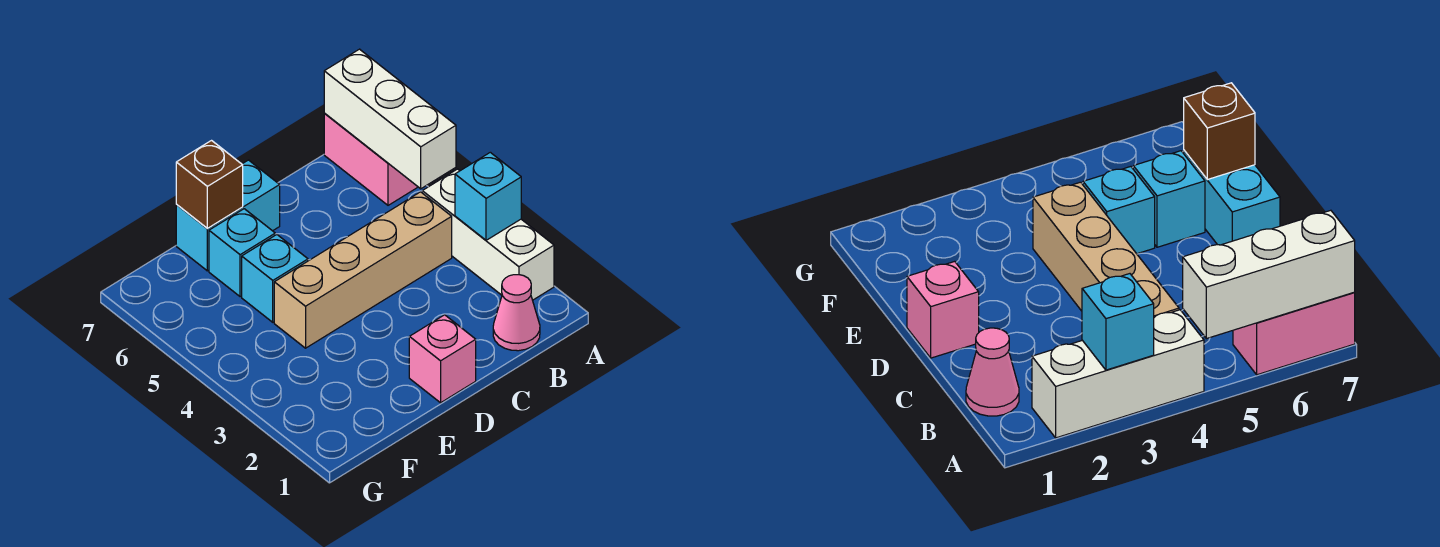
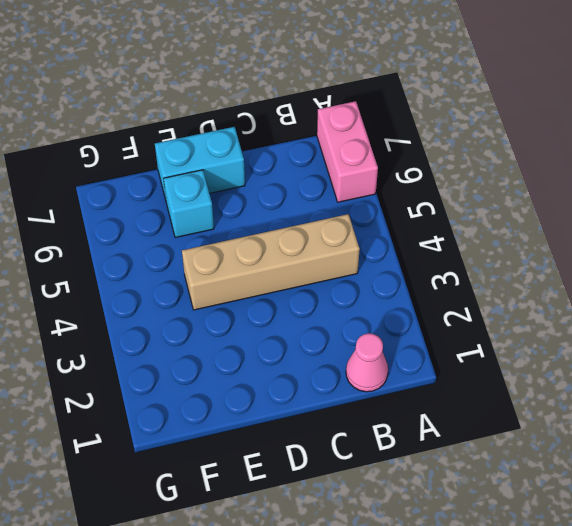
none -> white 1x3 brick [422,169,554,300]
none -> pink 1x1 brick [409,315,476,403]

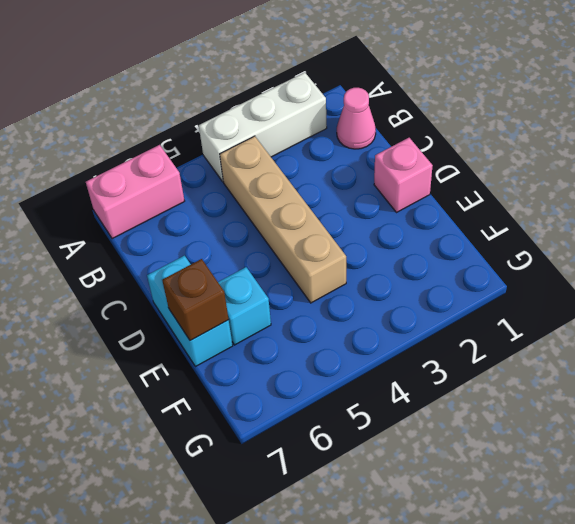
none -> cyan 1x1 brick [242,235,308,322]
none -> cyan 1x1 brick [455,152,521,240]

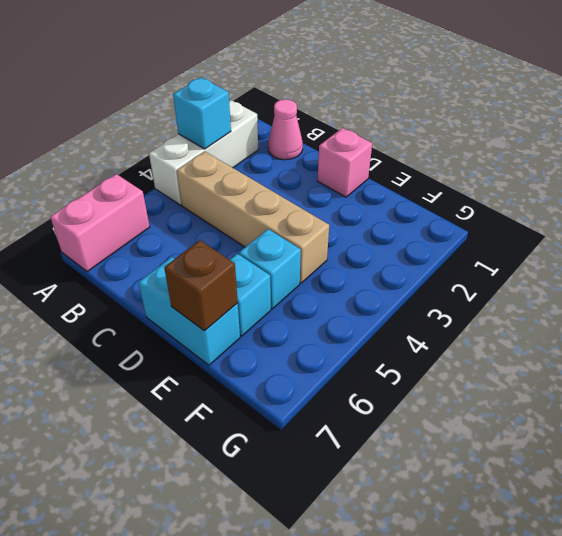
none -> white 1x3 brick [324,49,456,189]

